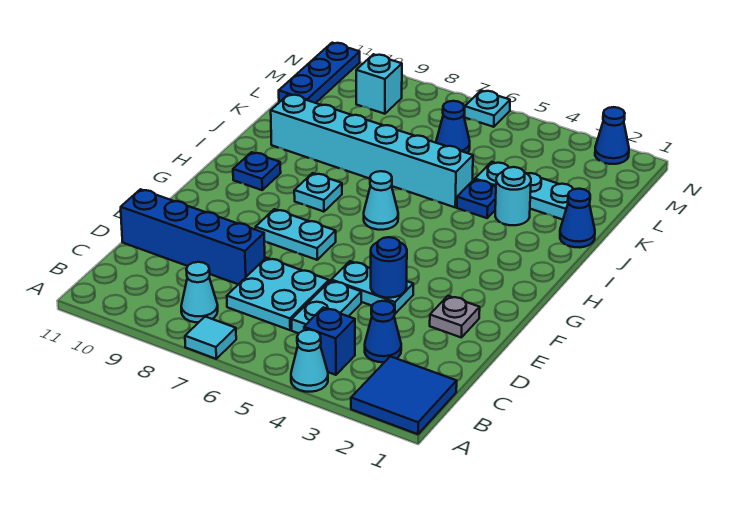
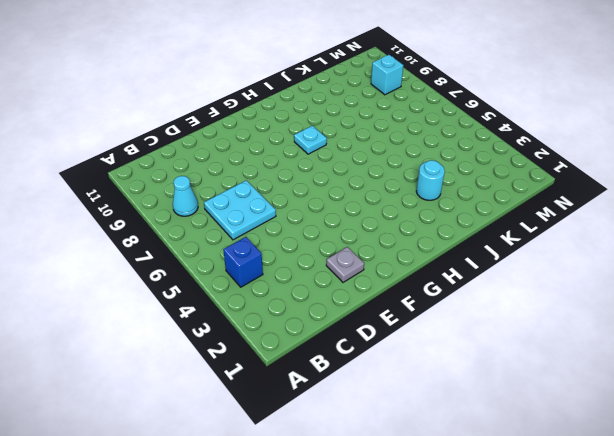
none -> blue 2x2 tile [351,356,457,434]
none -> cyan 1x1 cone [291,330,328,392]
none -> cyan 1x1 tile [185,317,236,359]

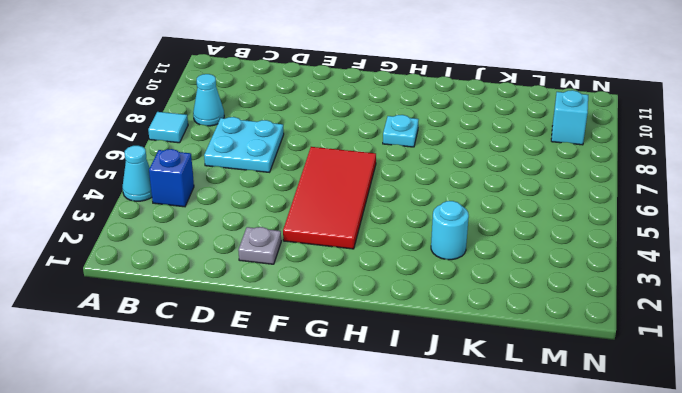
red 2x4 tile [283,147,376,249] -> none
none -> blue 2x2 tile [351,356,457,434]
none -> blue 1x1 cone [365,301,401,362]
none -> cyan 1x2 plate [292,281,361,333]

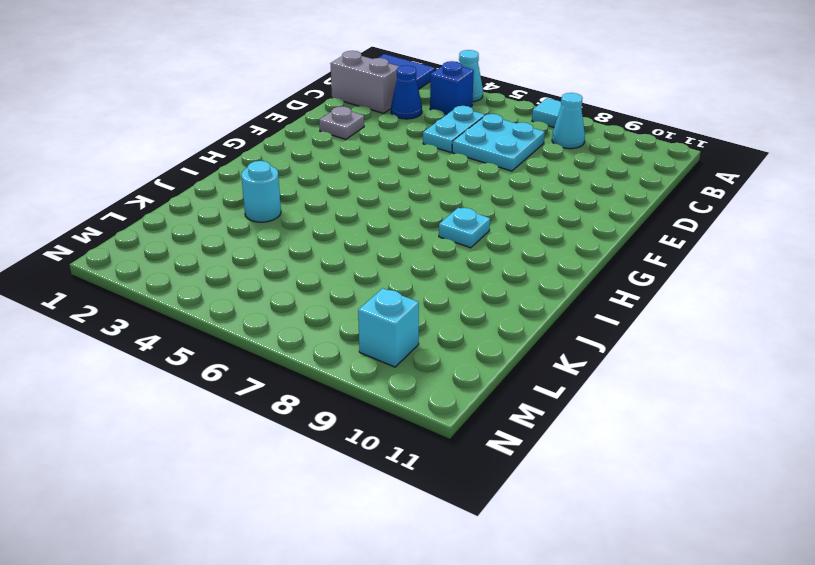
grey 1x2 brick [330,51,400,113] -> none
none -> blue 1x4 brick [121,189,265,284]
none -> cyan 1x2 plate [331,261,413,314]
none -> cyan 1x2 plate [256,209,336,260]

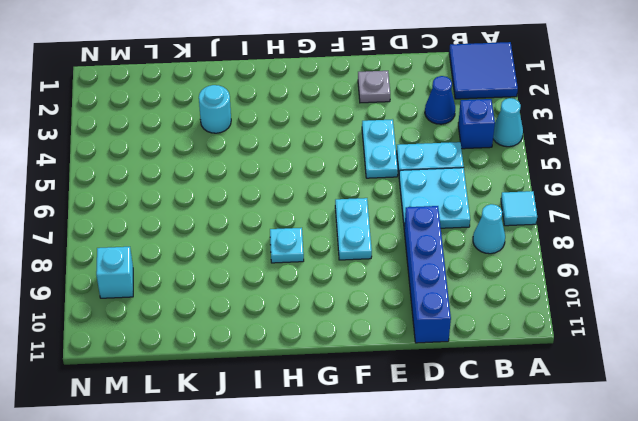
none -> cyan 1x1 cone [364,171,398,230]
none -> blue 1x1 plate [233,152,281,190]
none -> blue 1x1 cone [560,189,595,248]

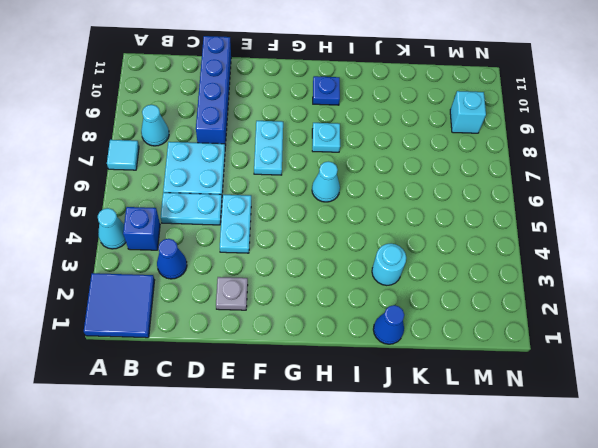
none -> blue 1x1 plate [457,180,496,218]
none -> cyan 1x6 brick [271,94,473,207]
none -> cyan 1x3 plate [475,162,573,220]

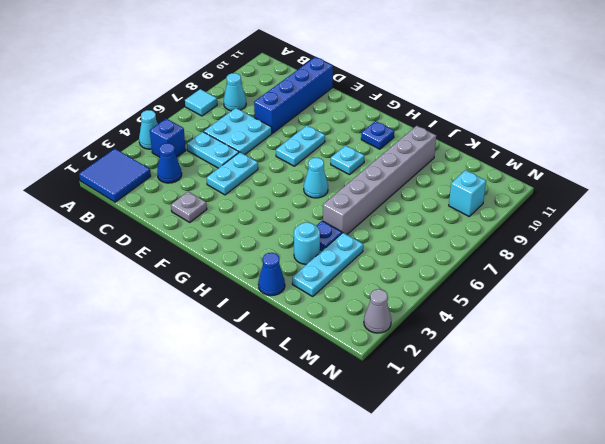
grey 1x6 brick [323,126,436,234] -> cyan 1x6 brick [271,94,473,207]
grey 1x1 cone [364,289,391,333] -> blue 1x1 cone [595,107,629,164]
none -> blue 1x1 cone [436,101,470,153]
none -> blue 1x3 plate [279,43,360,103]
none -> cyan 1x1 plate [465,90,510,127]

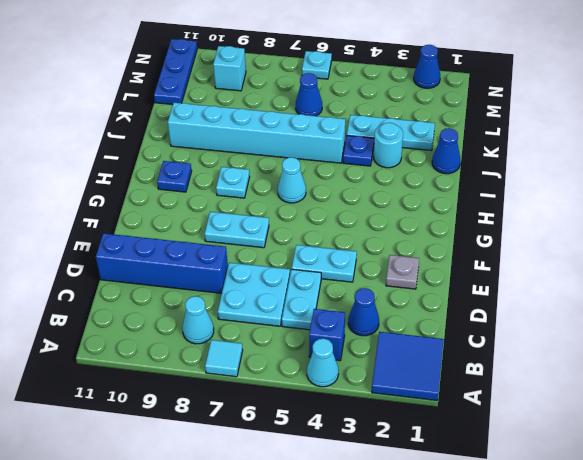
none -> blue 1x1 round brick [371,237,407,298]

